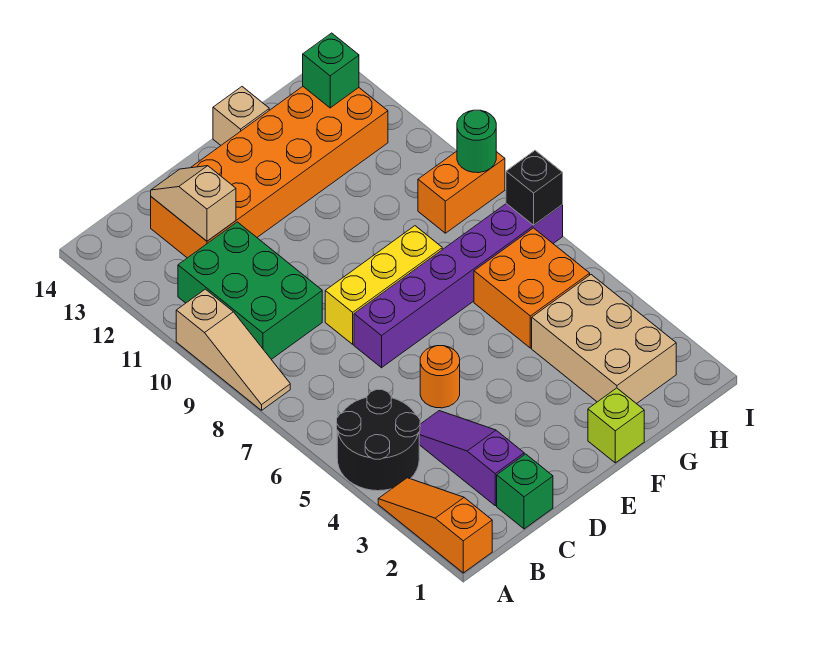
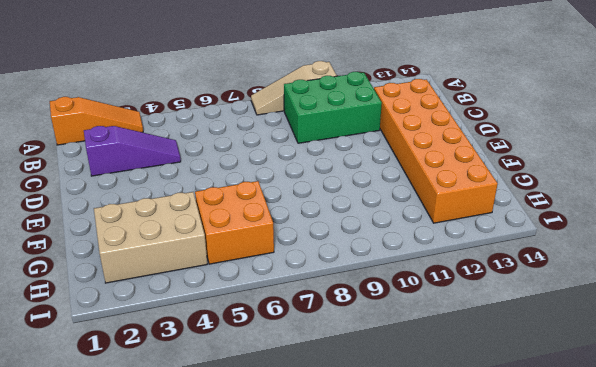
none -> black 2x2 round brick [337,390,420,491]
none -> green 1x1 brick [497,454,553,529]
none -> orange 1x1 round brick [420,346,460,408]

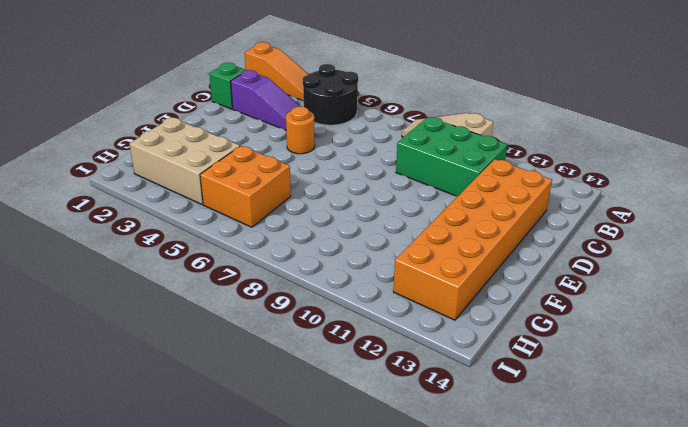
none -> purple 1x6 brick [354,204,563,368]
none -> yellow 1x3 brick [325,226,442,344]
none -> lime 1x1 brick [588,388,644,463]

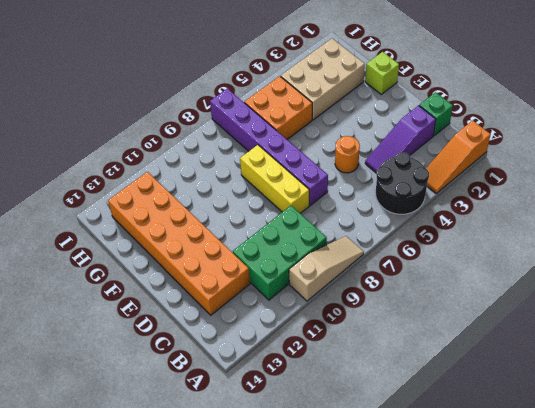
none -> tan 1x1 brick [213,87,269,145]
none -> orange 1x2 brick [418,151,505,233]
none -> tan 1x2 slope [151,166,236,241]

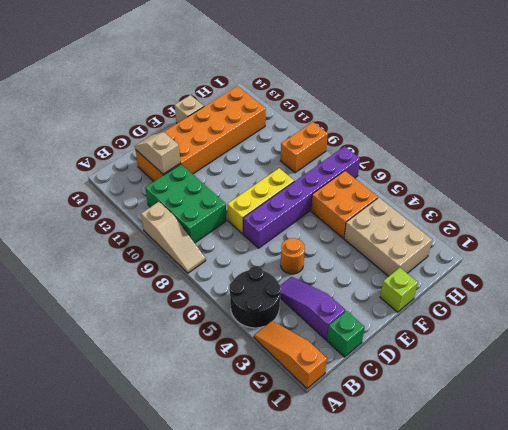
none -> green 1x1 brick [303,33,359,108]
none -> black 1x1 brick [506,151,563,225]
none -> green 1x1 round brick [457,110,496,173]

